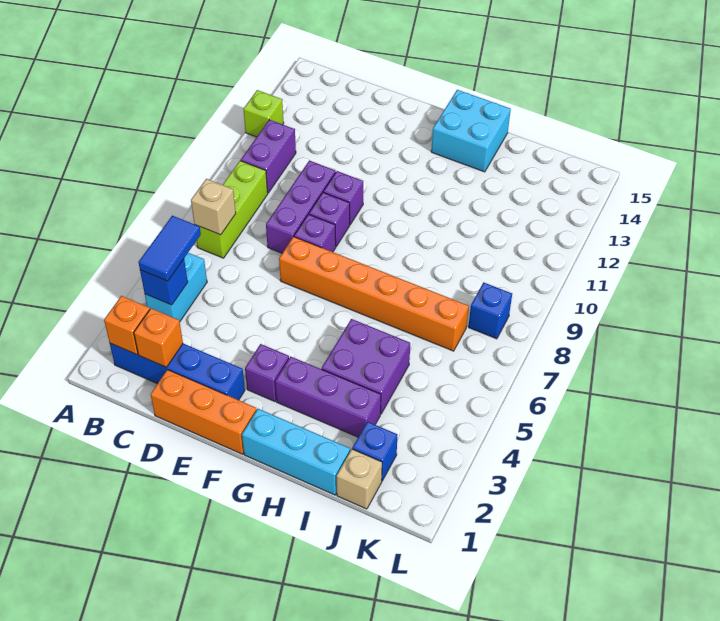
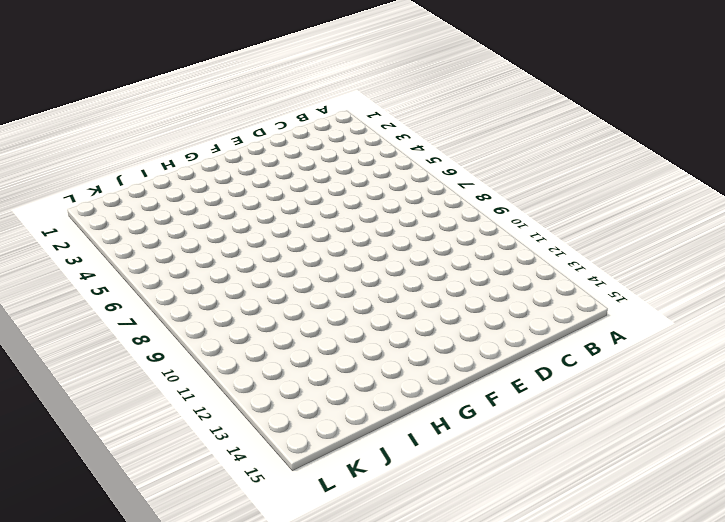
none -> lime 1x1 brick [243,90,284,137]
none -> blue 1x4 brick [110,343,245,400]
none -> cyan 1x2 brick [145,253,207,321]

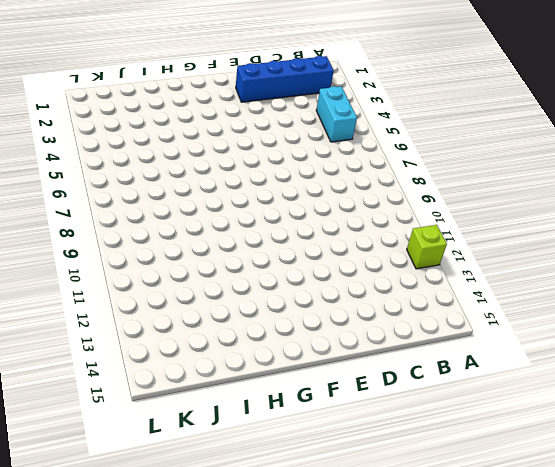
none -> lime 1x3 brick [197,161,268,258]
none -> purple 1x2 brick [241,120,296,193]
none -> orange 1x3 brick [151,370,257,454]

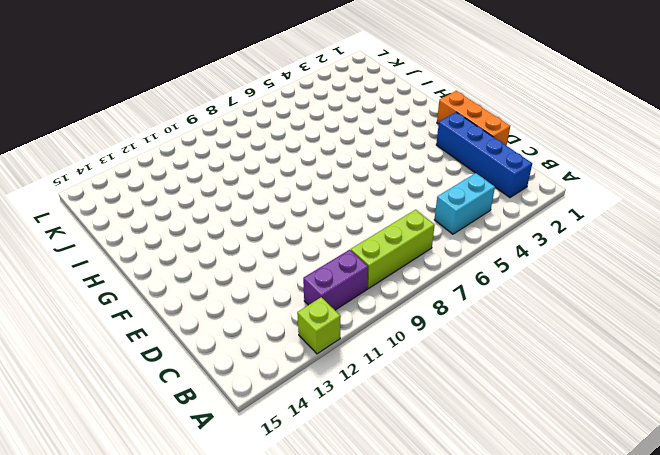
none -> purple 1x3 brick [266,161,336,253]
none -> orange 1x6 brick [279,237,469,351]
none -> purple 1x1 brick [294,214,336,252]

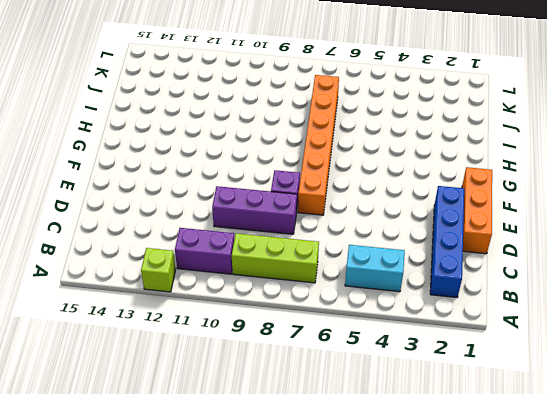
none -> purple 1x1 brick [309,193,350,246]
none -> purple 1x1 brick [323,171,363,224]
none -> purple 1x1 brick [245,344,289,402]

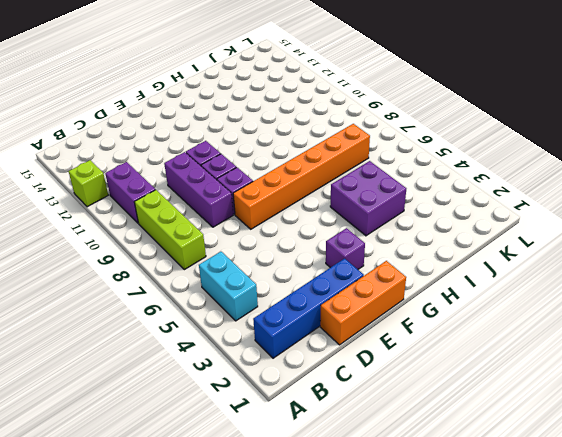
none -> cyan 1x3 brick [242,409,350,495]
none -> purple 1x3 brick [275,357,381,437]
none -> cyan 2x2 brick [431,90,511,172]

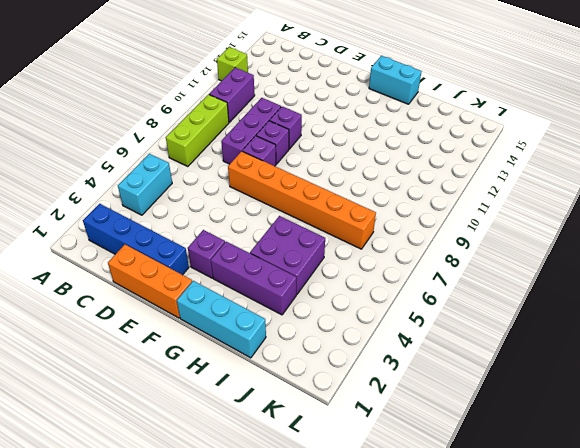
cyan 1x2 brick [369,56,422,104] -> cyan 2x2 brick [431,90,511,172]
none -> tan 1x1 brick [337,449,382,509]
none -> blue 1x1 brick [352,422,397,481]
none -> blue 1x1 brick [469,283,512,339]

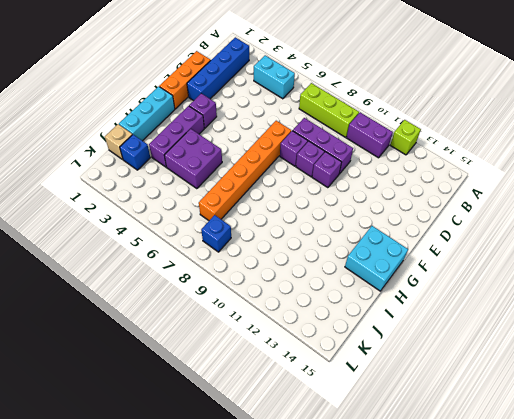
none -> orange 1x1 brick [104,296,150,355]
none -> blue 1x1 brick [140,259,188,305]
none -> tan 1x1 brick [191,179,236,235]

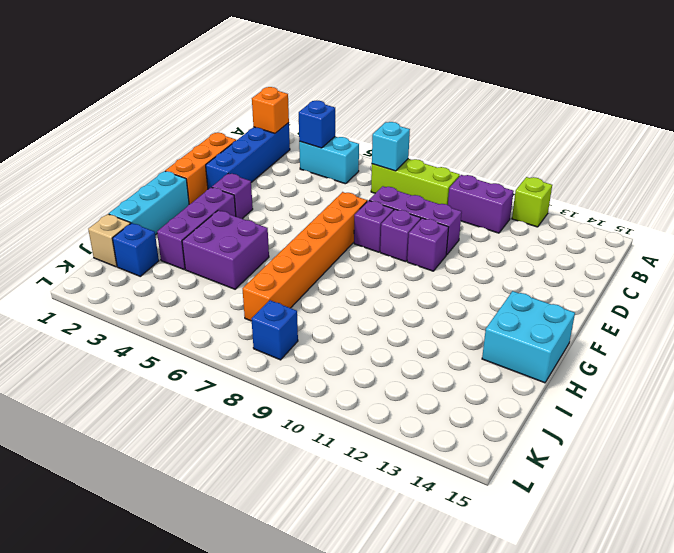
cyan 1x1 brick [372,122,410,171] -> tan 1x1 brick [191,179,236,235]
none -> orange 1x1 brick [134,308,183,367]
none -> blue 1x2 tile [138,216,201,281]

